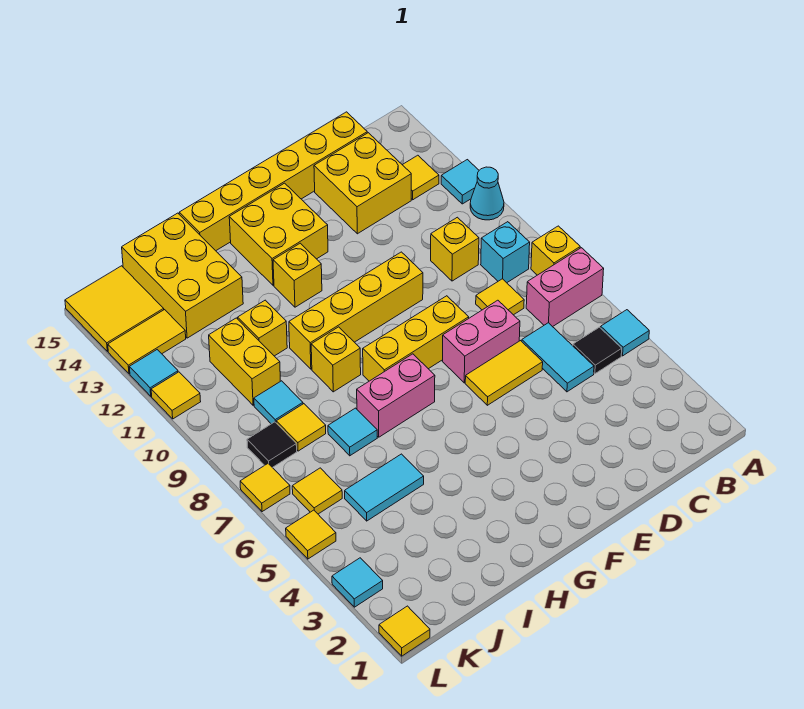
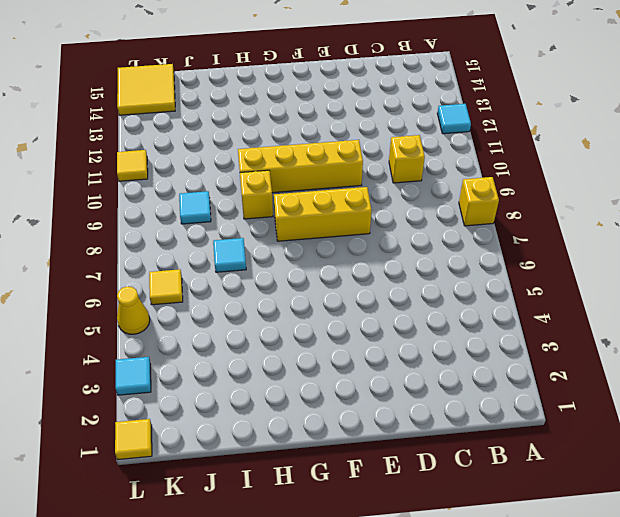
yellow 1x1 cone [117,286,150,334] -> yellow 1x1 tile [286,510,336,559]
none -> cyan 1x1 tile [601,310,649,356]
none -> pink 1x2 brick [526,248,604,327]
none -> cyan 1x1 cone [470,167,504,220]
none -> black 1x1 tile [573,327,622,374]

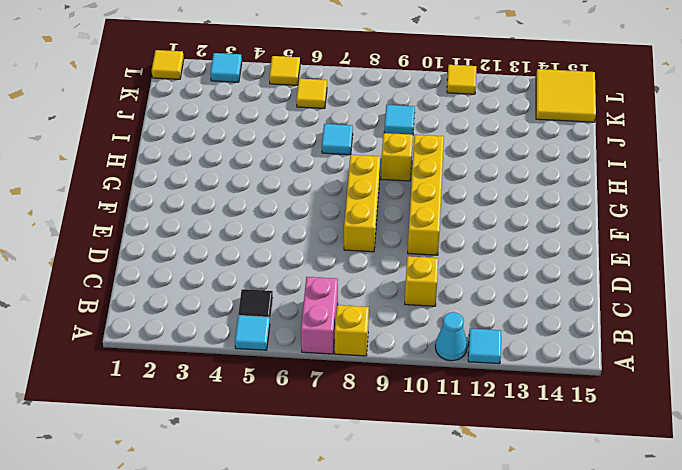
none -> cyan 1x1 brick [481,222,530,283]
none -> yellow 1x1 tile [403,155,439,200]
none -> cyan 1x2 tile [522,323,594,392]
none -> yellow 1x1 tile [476,279,524,315]

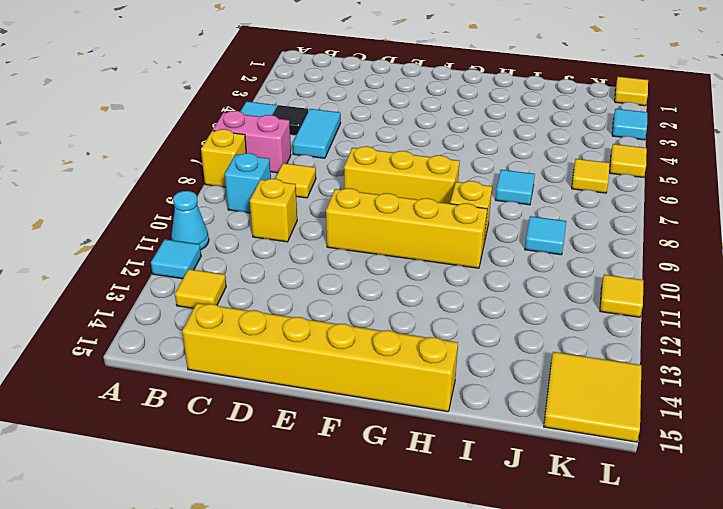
none -> yellow 2x2 brick [314,133,411,234]
none -> yellow 1x2 tile [465,341,543,405]
none -> pink 1x2 brick [442,300,520,383]
none -> yellow 2x2 brick [229,183,328,285]

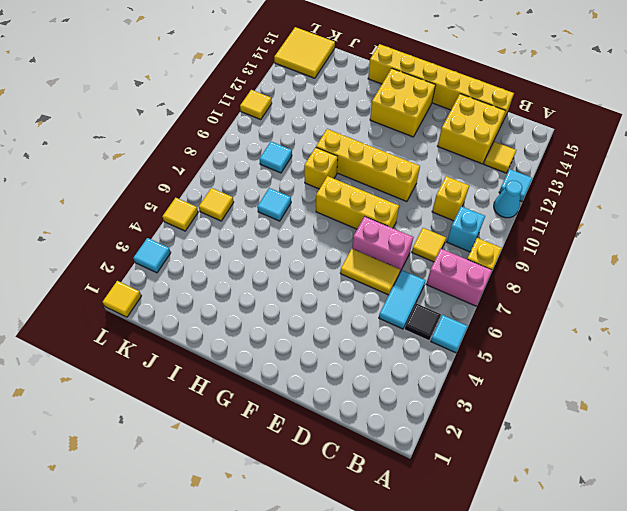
none -> pink 1x2 brick [357,354,435,437]
none -> yellow 1x1 brick [273,243,322,307]
none -> cyan 1x2 tile [345,454,424,521]
none -> yellow 1x1 brick [238,300,287,356]

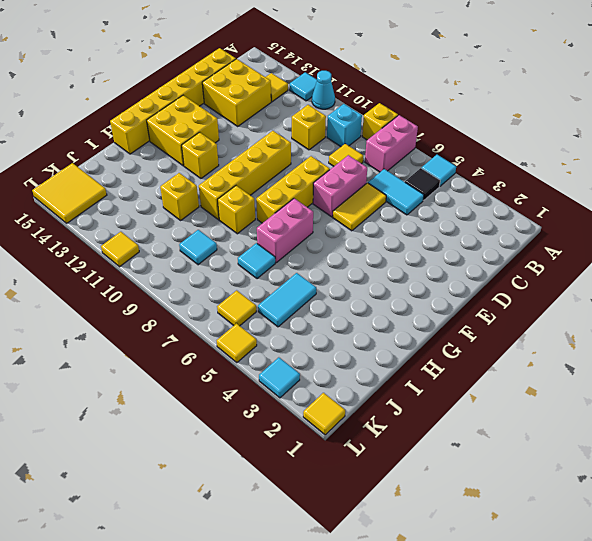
none -> yellow 2x3 brick [122,213,243,338]
none -> yellow 1x1 tile [276,404,326,451]
none -> yellow 1x2 brick [209,318,280,405]
none -> black 1x1 tile [247,422,297,468]

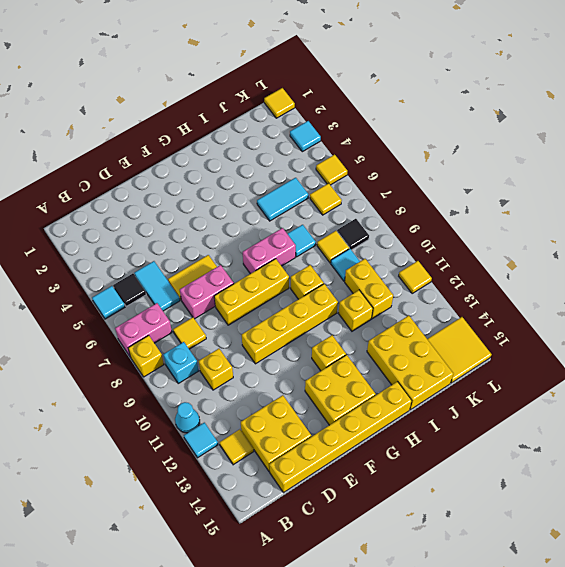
none -> yellow 1x2 tile [108,310,186,374]
none -> yellow 1x1 tile [240,464,290,512]
none -> cyan 1x1 tile [129,350,178,396]

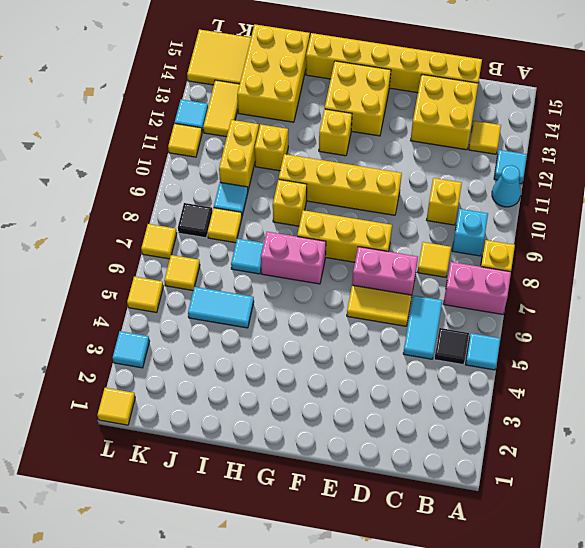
yellow 1x2 tile [203,80,240,137] -> yellow 1x2 tile turned to [108,310,186,374]

